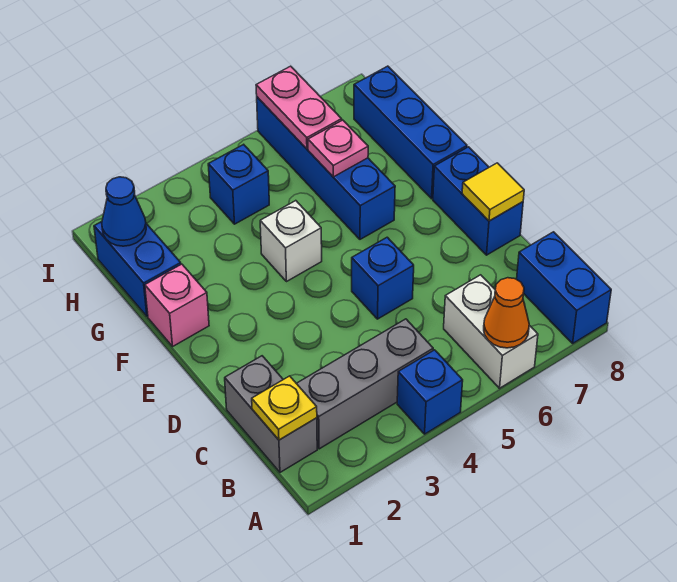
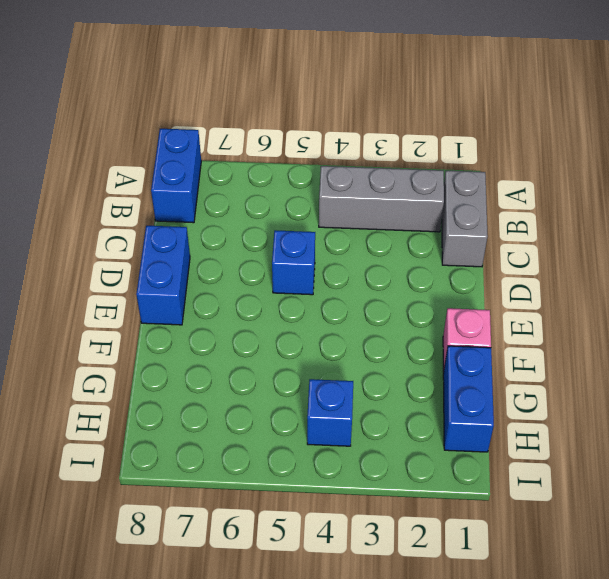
none -> blue 1x1 brick [397,350,463,434]
none -> white 1x2 brick [444,275,538,388]
none -> white 1x1 brick [260,201,322,282]

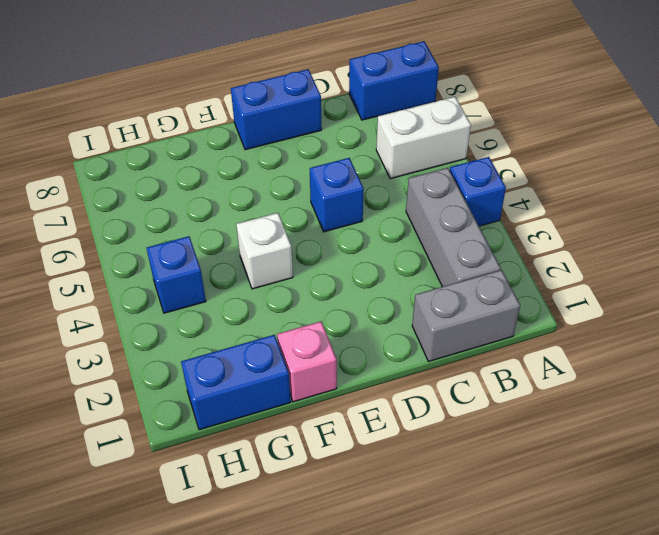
none -> blue 1x4 brick [257,97,395,239]
none -> blue 1x3 brick [354,66,467,199]
none -> orange 1x1 cone [484,278,529,348]

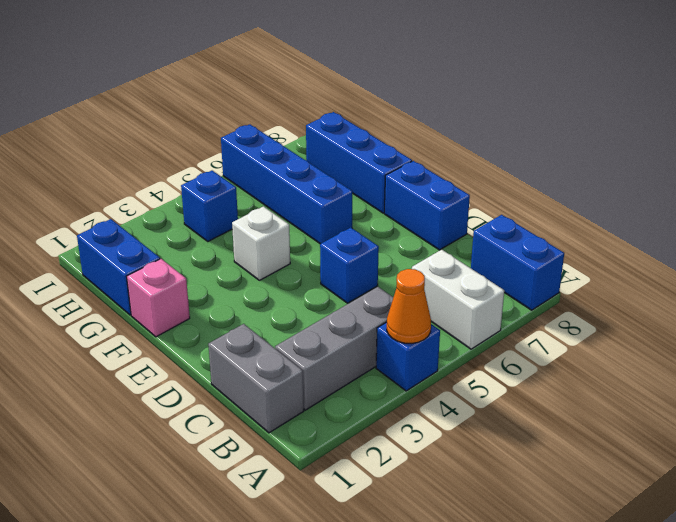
orange 1x1 cone [387,269,431,344] -> orange 1x1 cone moved to [484,278,529,348]
none -> yellow 1x1 plate [252,376,317,440]
none -> yellow 1x1 tile [462,163,524,221]
none -> pink 1x1 plate [308,120,368,177]

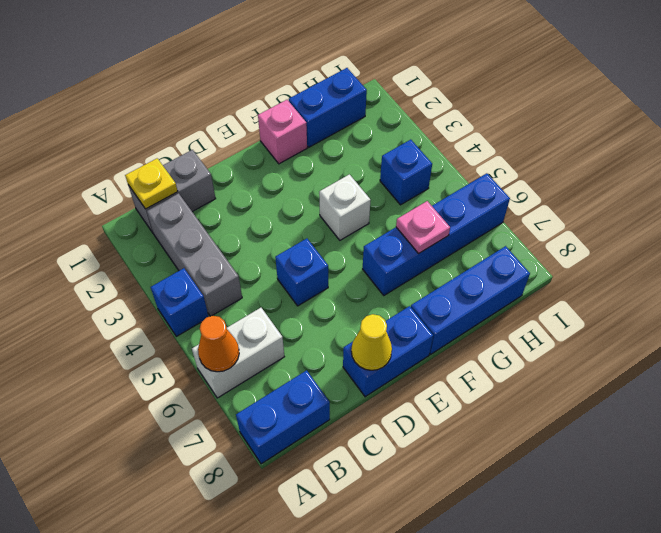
yellow 1x1 cone [351,314,392,370] -> yellow 1x1 tile [462,163,524,221]
none -> blue 1x1 cone [102,177,146,246]
none -> pink 1x2 plate [256,66,342,149]

